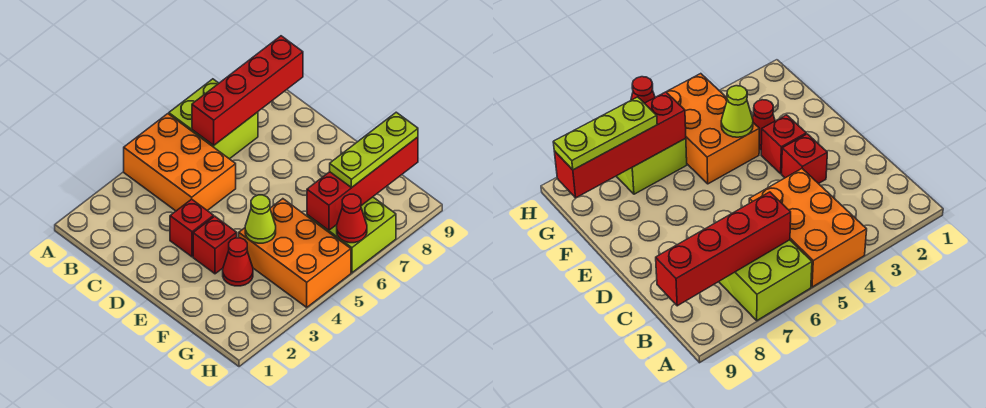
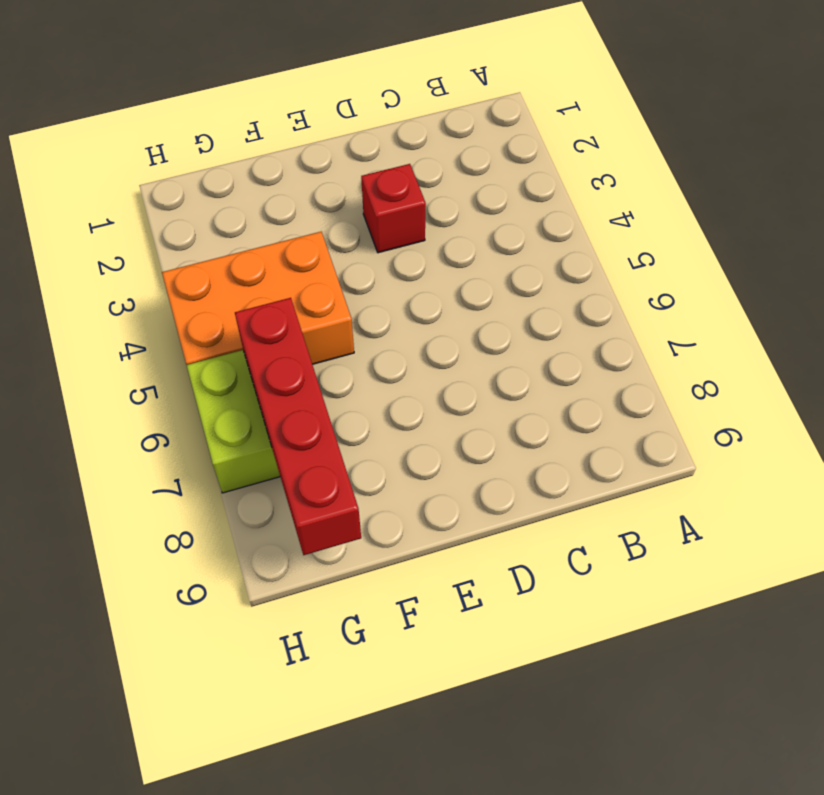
none -> orange 2x3 brick [124,114,236,211]
none -> lime 2x2 brick [169,79,258,159]
none -> red 1x1 brick [193,216,237,274]

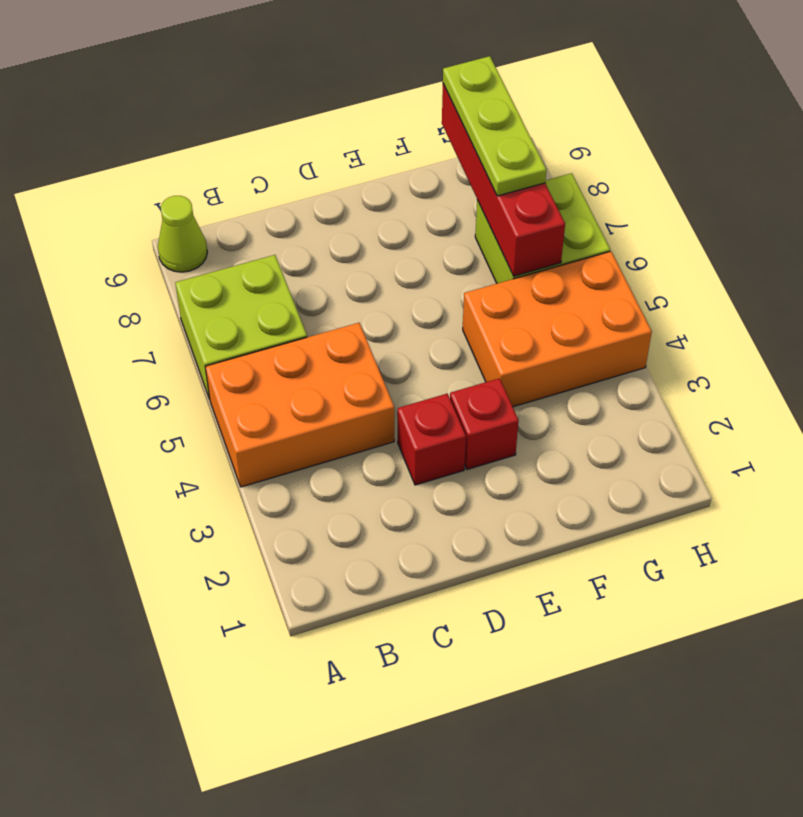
lime 1x1 cone [158,196,207,272] -> lime 1x1 cone moved to [245,195,276,243]
none -> red 1x1 cone [223,238,253,286]
none -> red 1x4 brick [192,36,303,145]
none -> red 1x1 cone [337,194,367,243]

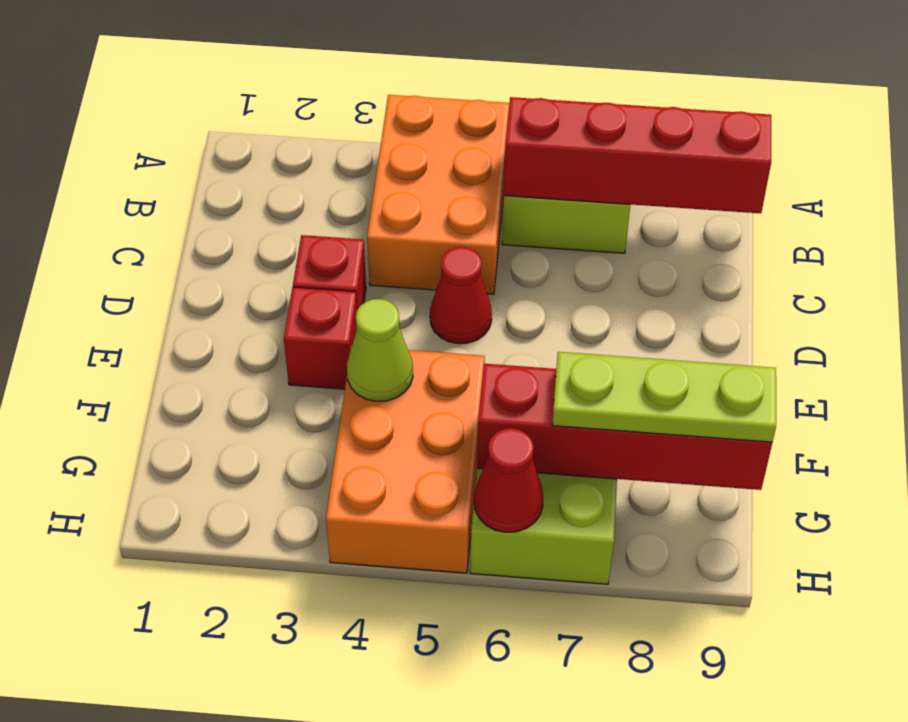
red 1x1 cone [430,247,492,344] -> red 1x1 cone moved to [223,238,253,286]

